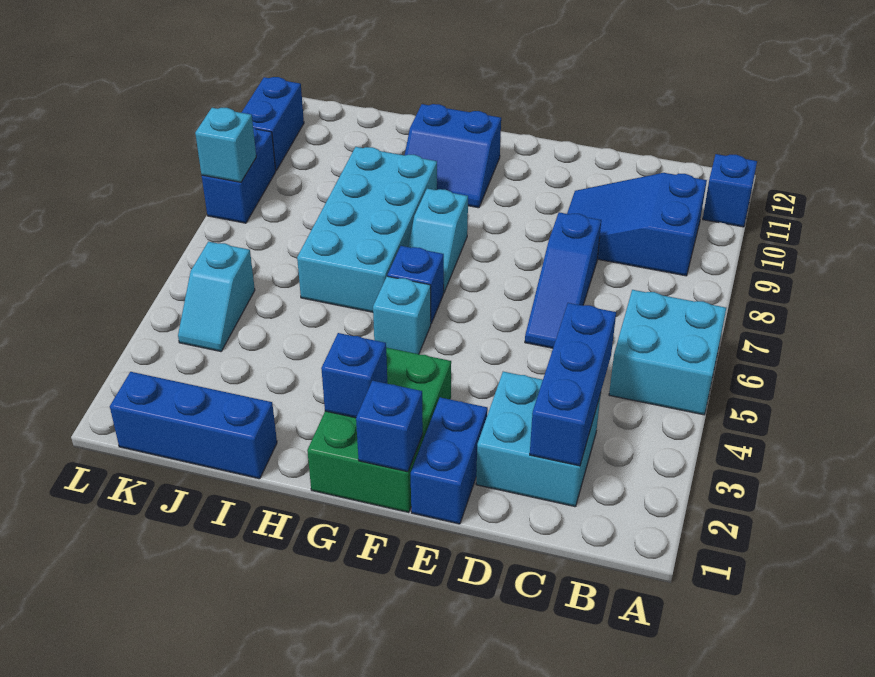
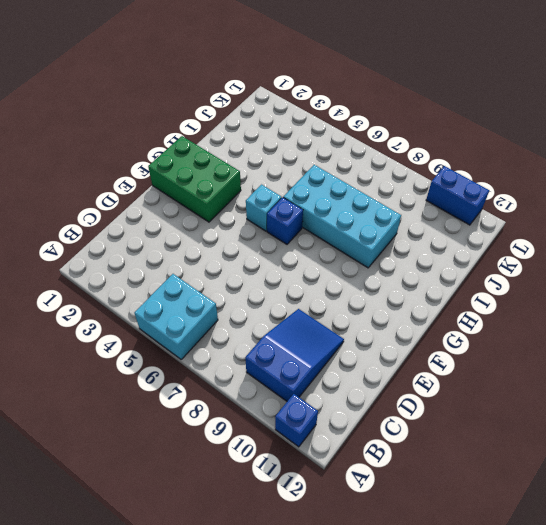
none -> cyan 2x2 brick [476,372,601,507]
none -> blue 1x3 slope [525,212,601,348]
none -> blue 1x2 brick [411,397,488,524]

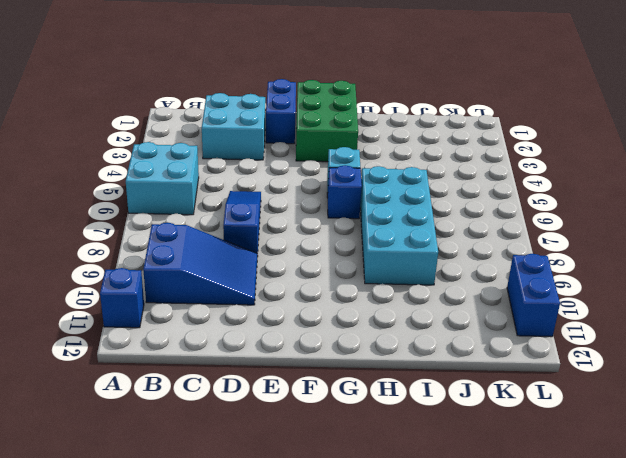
none -> cyan 1x2 slope [408,189,468,293]
none -> blue 2x2 slope [405,104,501,208]
none -> blue 1x3 brick [110,372,277,479]

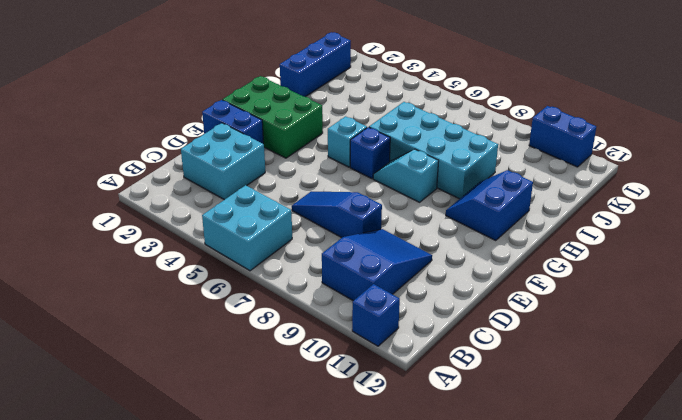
none -> cyan 1x2 slope [178,242,255,352]
none -> blue 1x2 brick [202,127,276,223]
none -> blue 1x3 brick [530,303,616,466]

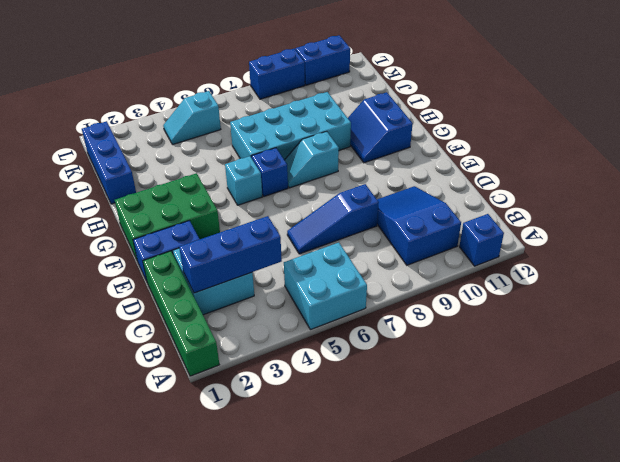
green 1x4 brick [143,251,219,376] -> none
none -> blue 1x1 brick [356,381,423,472]
none -> blue 1x1 brick [321,333,387,418]
none -> cyan 1x1 brick [195,108,256,182]

